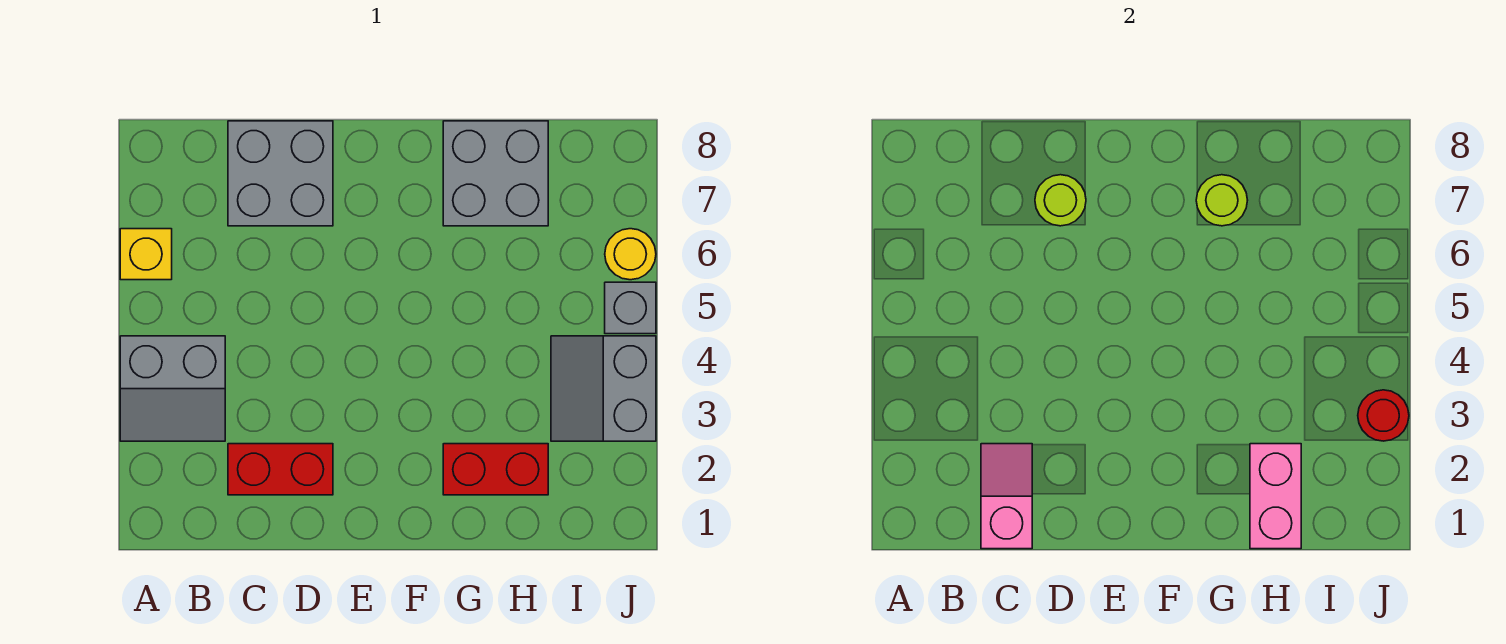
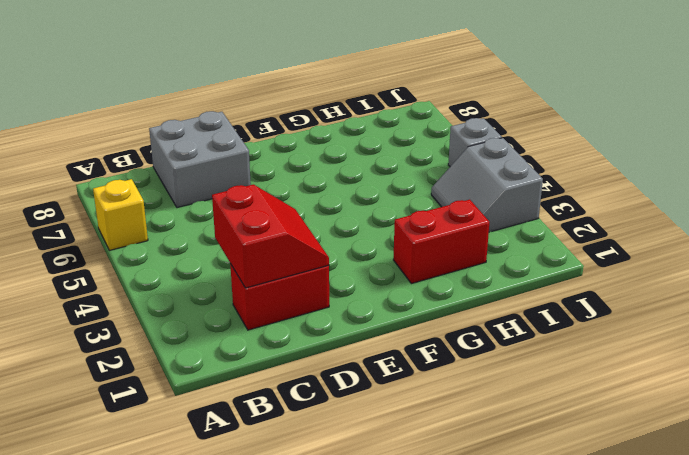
red 2x2 slope [212,184,329,288] -> pink 1x2 slope [981,444,1032,549]
none -> grey 2x2 slope [120,336,225,441]
none -> grey 2x2 brick [443,121,548,226]
none -> yellow 1x1 round brick [605,229,656,280]

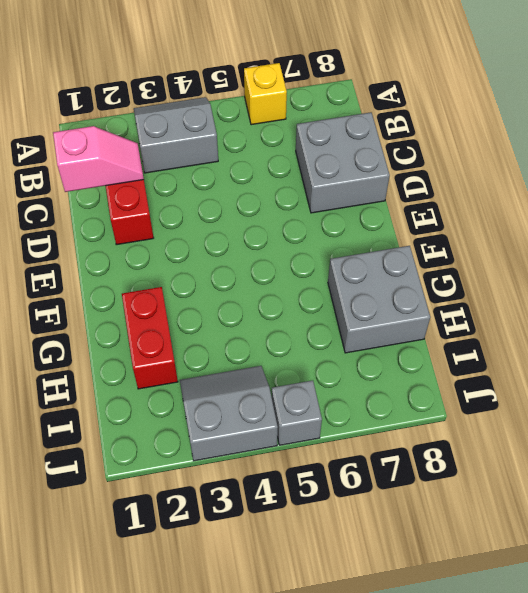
grey 2x2 slope [134,97,218,173] -> grey 2x2 slope turned to [120,336,225,441]
none -> yellow 1x1 round brick [605,229,656,280]
none -> lime 1x1 round brick [1035,175,1086,226]
none -> lime 1x1 round brick [1196,175,1248,226]

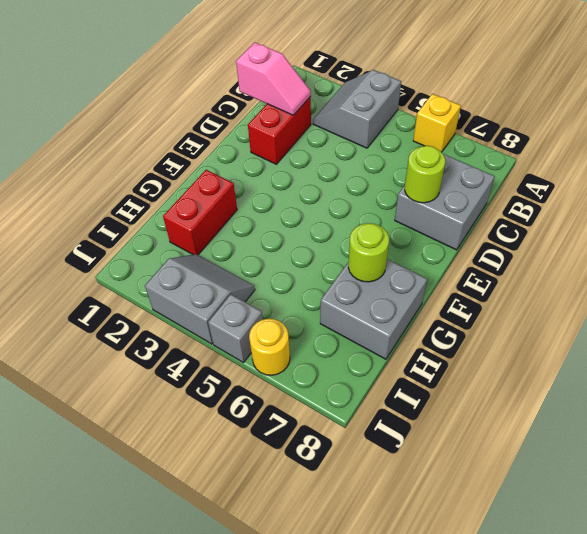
none -> pink 1x2 brick [1250,444,1301,549]
none -> red 1x1 round brick [1358,390,1409,441]

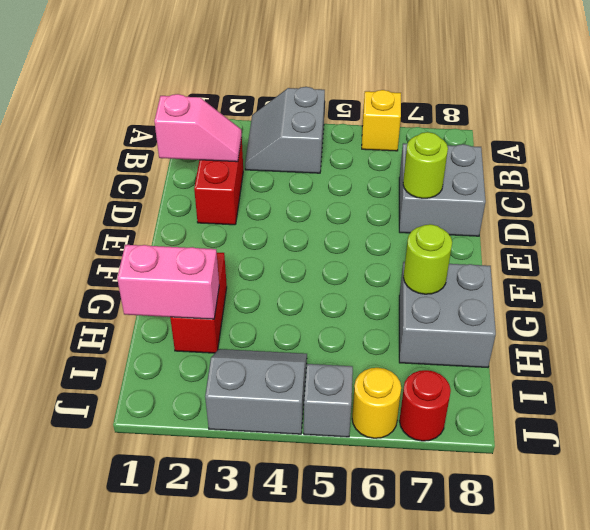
red 1x1 round brick [399,370,451,441] -> red 1x1 round brick moved to [1358,390,1409,441]

